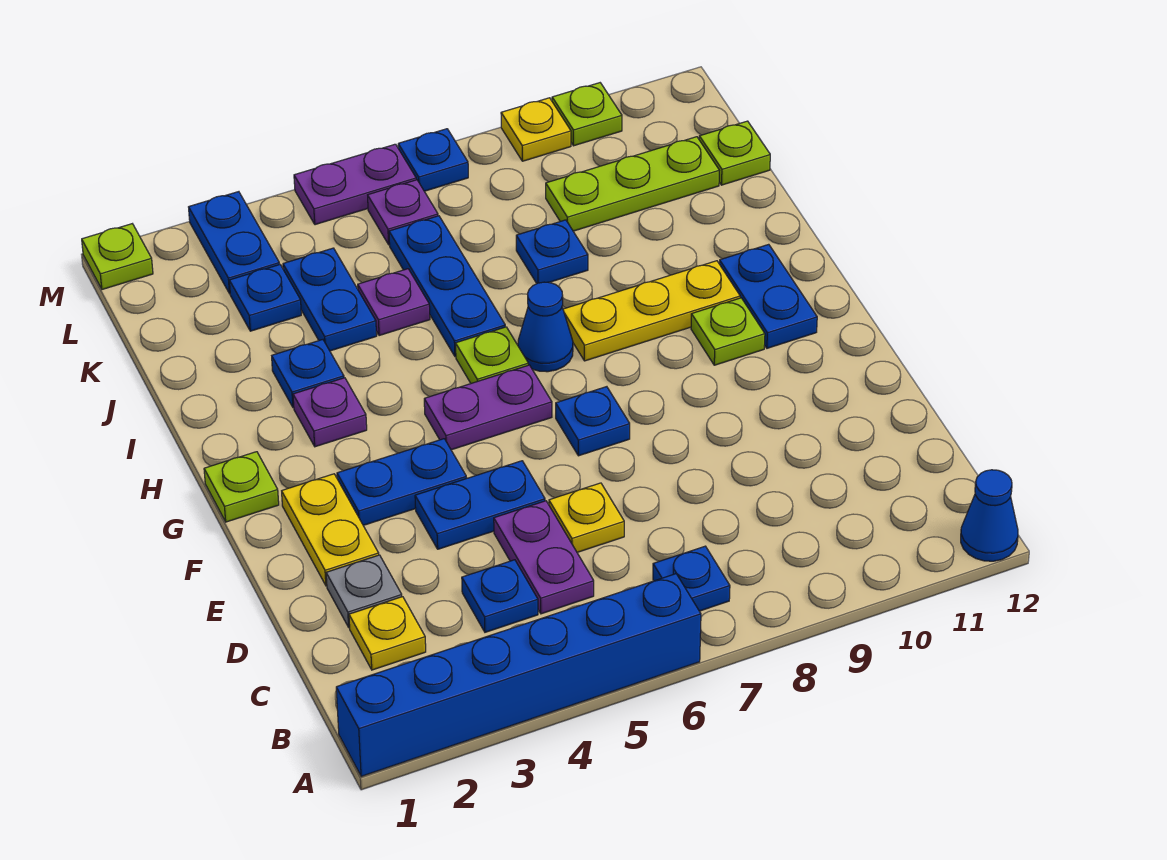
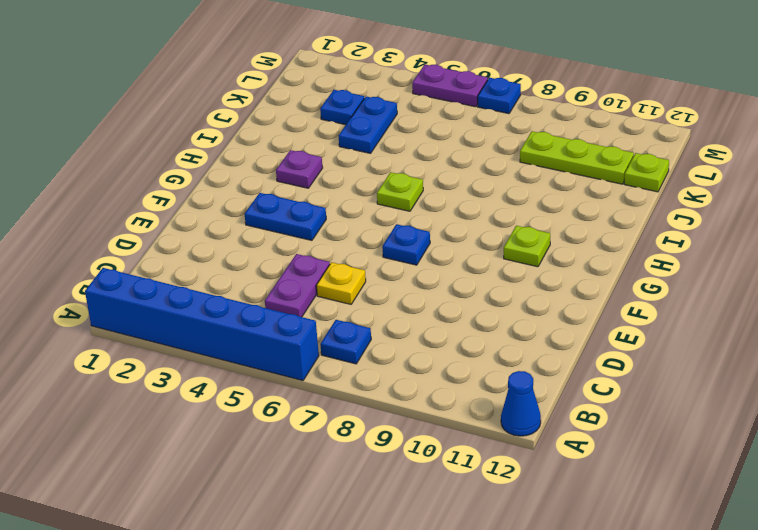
none -> yellow 1x1 plate [349,597,426,670]
none -> blue 1x1 plate [462,560,538,632]
none -> grey 1x1 plate [326,555,402,628]
none -> yellow 1x2 plate [282,474,379,586]

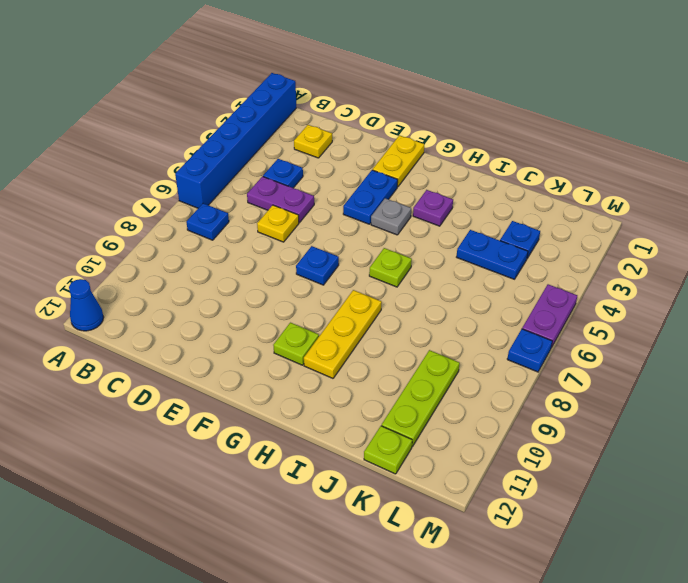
yellow 1x2 plate [373,135,424,187] -> yellow 1x2 plate turned to [282,474,379,586]
grey 1x1 plate [371,198,411,235] -> grey 1x1 plate moved to [326,555,402,628]
none -> blue 1x2 plate [415,461,545,549]
none -> lime 1x1 plate [204,452,279,522]
none -> purple 1x2 plate [424,365,552,450]
none -> blue 1x2 plate [719,244,817,348]

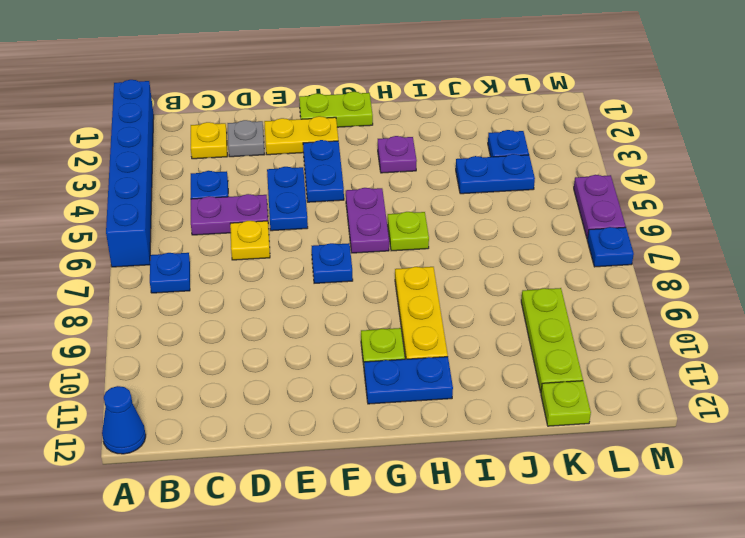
lime 1x2 plate [299,92,373,127] -> lime 1x1 plate [204,452,279,522]
none -> blue 1x1 cone [518,282,573,372]
none -> blue 1x1 plate [272,340,344,408]
none -> blue 1x3 plate [389,216,505,357]
none -> purple 1x1 plate [358,269,430,336]

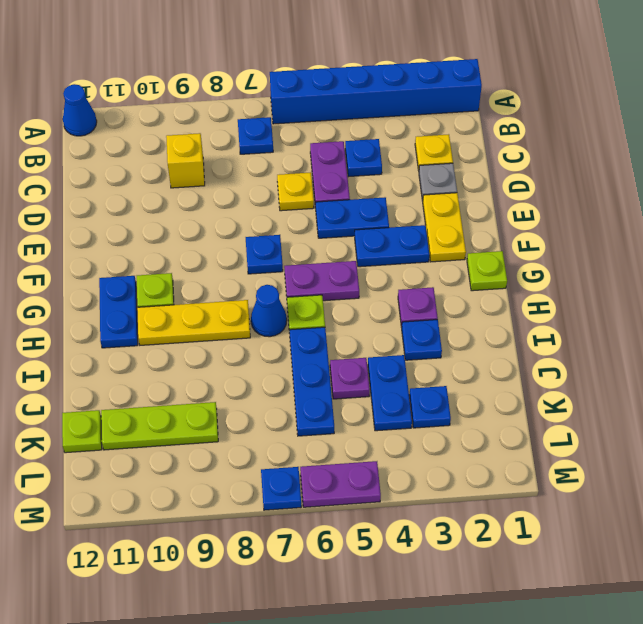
yellow 1x1 brick [166,133,205,188] -> none
none -> blue 1x1 plate [516,220,588,283]
none -> blue 1x2 plate [189,192,279,294]
none -> purple 1x1 plate [368,180,438,245]
none -> lime 1x1 plate [82,224,153,289]

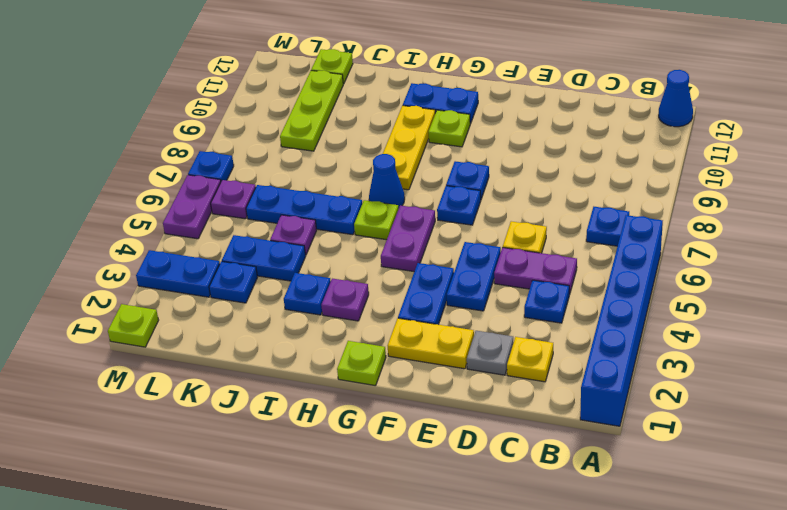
blue 1x1 plate [446,161,489,199] -> blue 1x1 plate moved to [516,220,588,283]
none -> yellow 1x1 plate [501,98,571,161]
none -> lime 1x1 plate [552,83,622,146]

